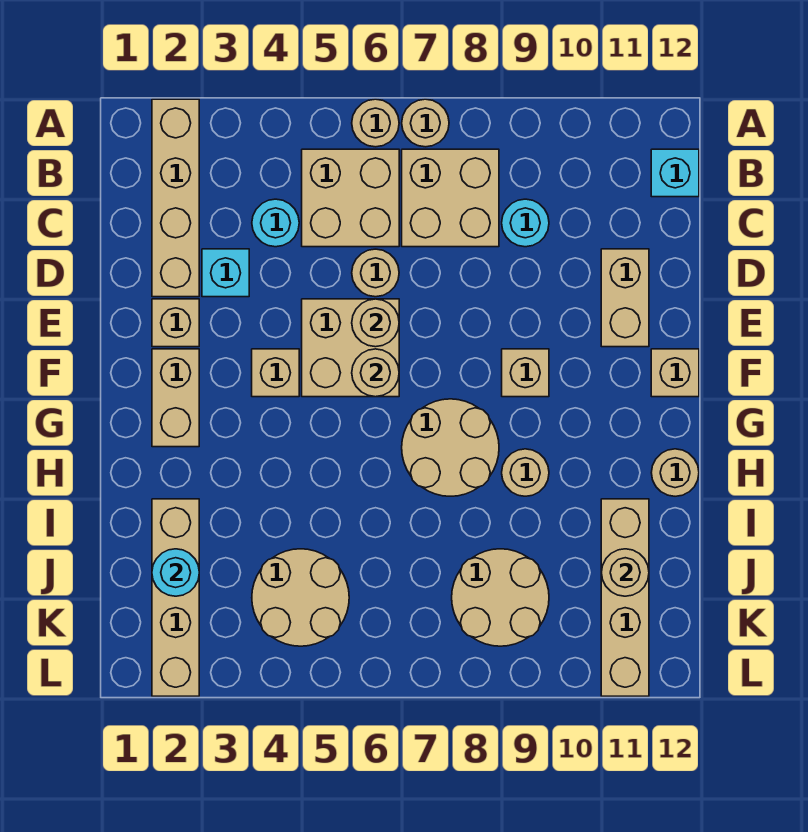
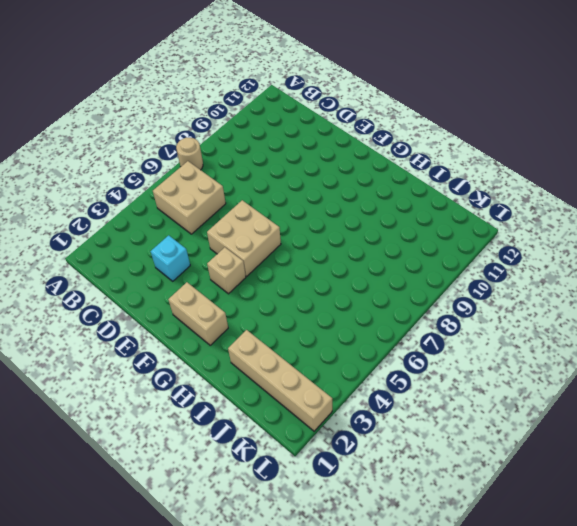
none -> tan 1x4 brick [152,99,199,297]
none -> tan 1x1 round brick [352,99,399,147]
none -> tan 2x2 brick [402,149,499,247]

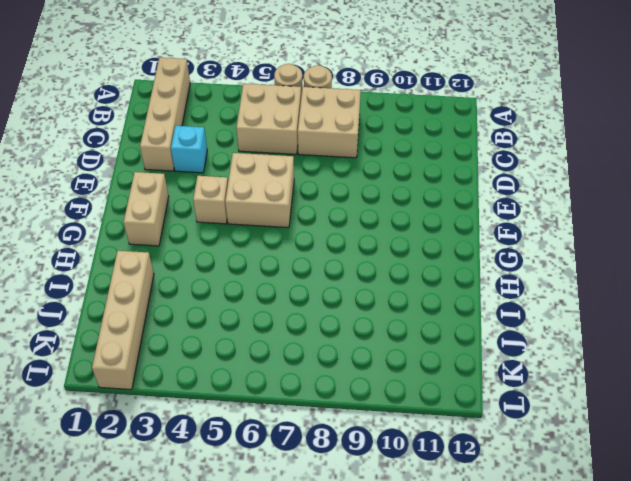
none -> cyan 1x1 brick [651,149,699,197]
none -> cyan 1x1 round brick [252,199,299,247]
none -> cyan 1x1 round brick [502,199,549,247]

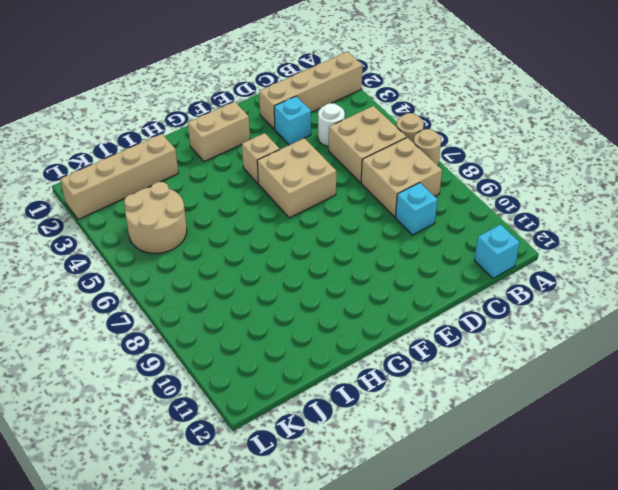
white 1x1 round brick [318,103,345,146] -> cyan 1x1 round brick [252,199,299,247]
cyan 1x1 brick [396,183,437,235] -> cyan 1x1 round brick [502,199,549,247]
none -> tan 1x1 round brick [352,249,399,297]
none -> tan 1x2 brick [601,249,649,347]
none -> tan 1x1 brick [152,299,199,347]

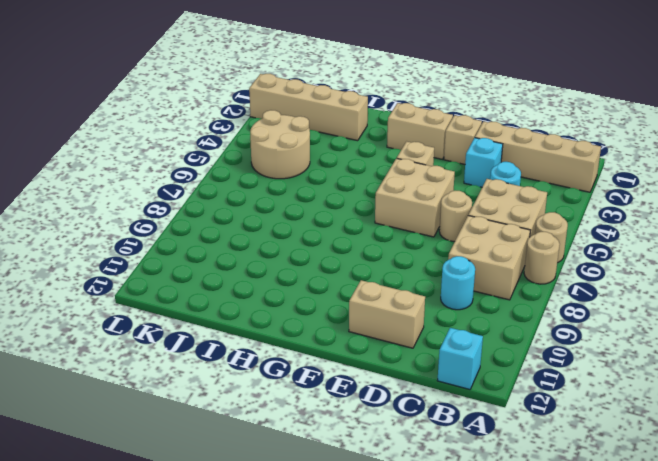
none -> tan 1x1 brick [502,349,549,397]
none -> tan 1x1 brick [651,349,699,397]
none -> tan 2x2 round brick [402,399,499,496]

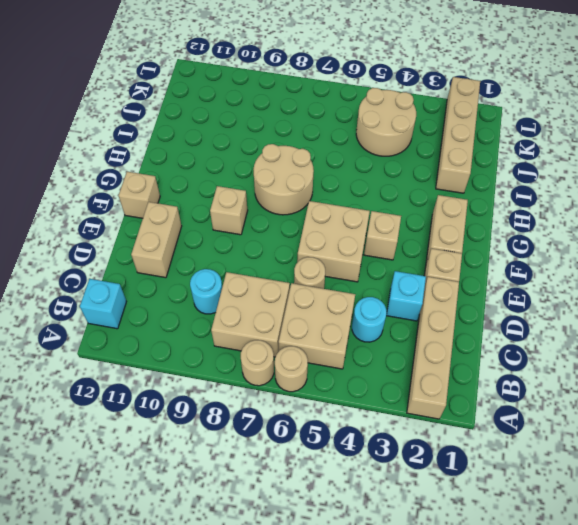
none -> tan 1x1 round brick [502,449,549,496]
none -> tan 1x1 round brick [651,449,699,496]
none -> tan 1x4 brick [601,499,649,696]

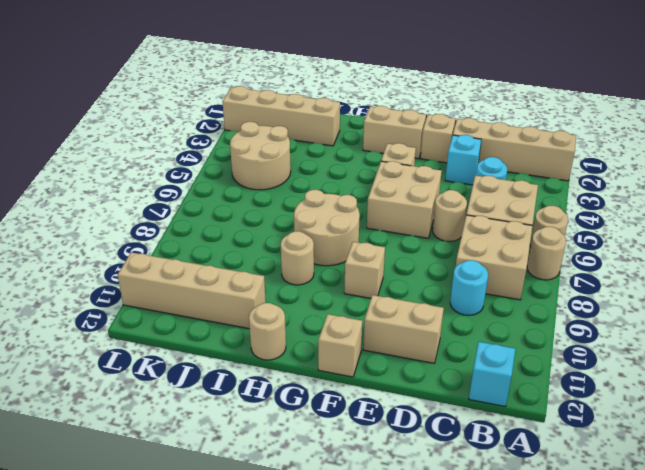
none -> tan 2x2 round brick [452,549,549,646]
none -> tan 1x1 round brick [352,299,399,347]
none -> tan 1x1 round brick [352,349,399,397]

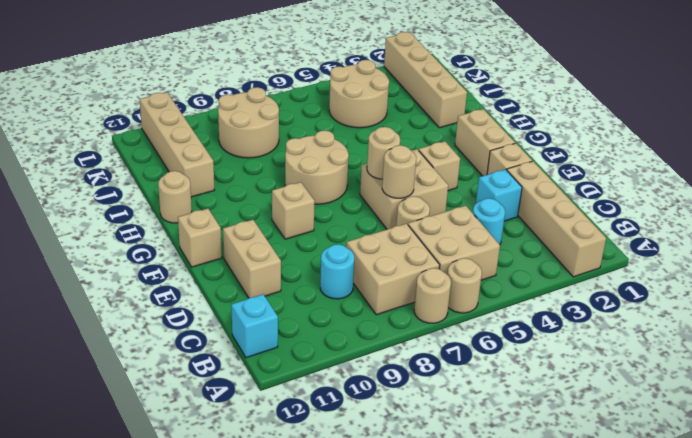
none -> tan 1x1 round brick [502,449,549,496]
none -> cyan 1x1 round brick [152,549,199,596]
none -> tan 1x1 round brick [601,549,649,596]

